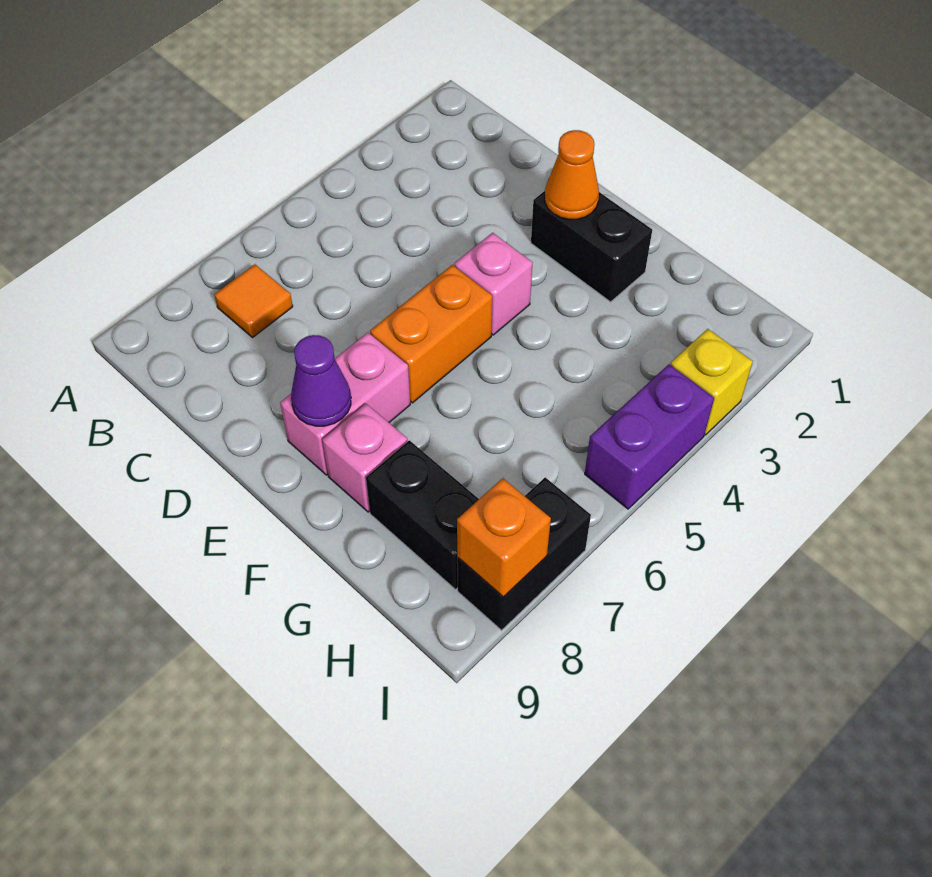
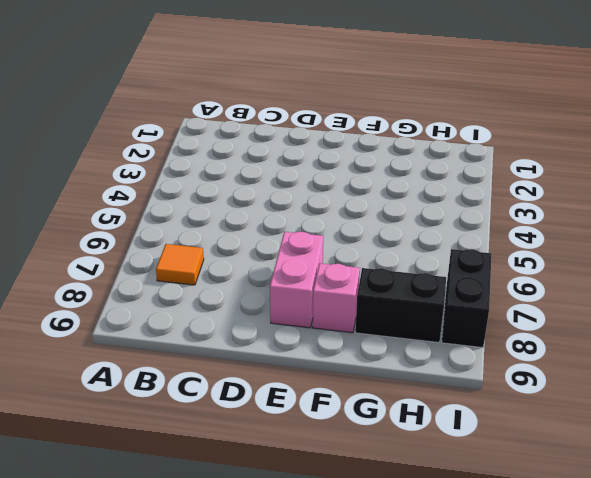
none -> black 1x2 brick [531,191,652,302]
none -> pink 1x1 brick [454,233,533,335]
none -> orange 1x2 brick [370,265,492,403]

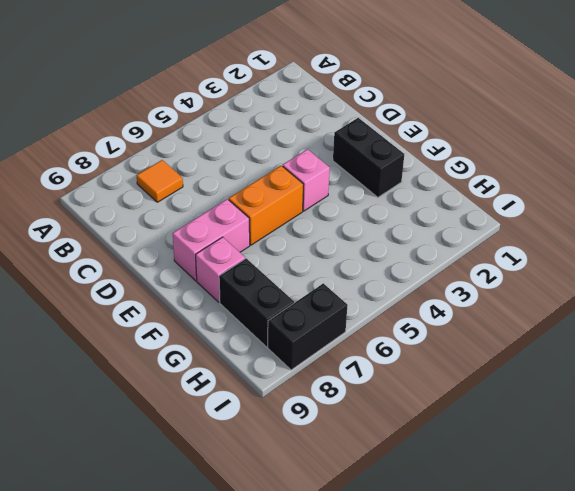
none -> yellow 1x1 brick [670,329,753,435]
none -> purple 1x2 brick [585,364,714,509]
none -> orange 1x1 cone [545,130,599,219]

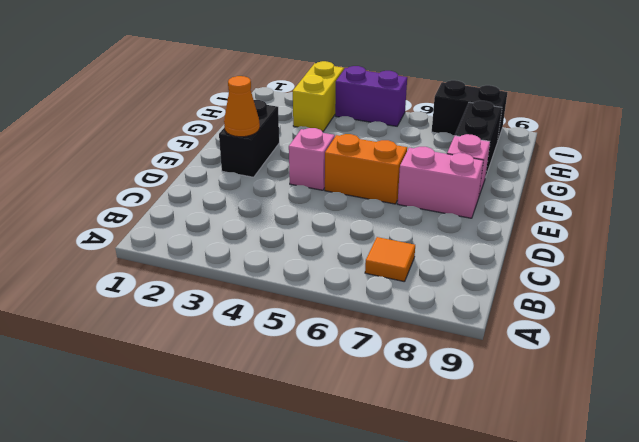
yellow 1x2 brick [293,61,344,131] -> yellow 1x1 brick [670,329,753,435]
none -> purple 1x1 cone [291,335,351,426]
none -> orange 1x1 brick [457,478,551,597]

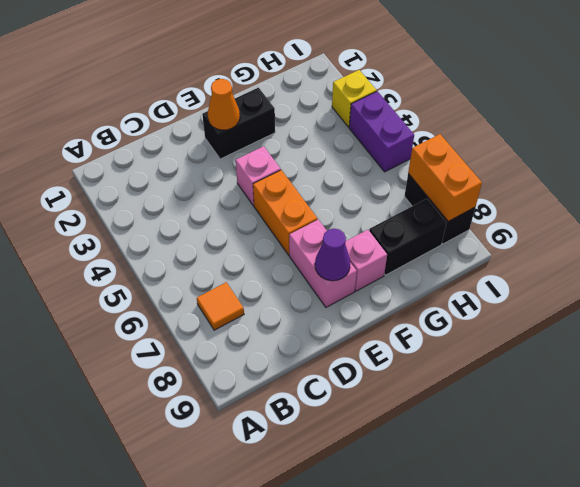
orange 1x2 brick [408,134,482,221] -> orange 1x1 brick [457,478,551,597]

